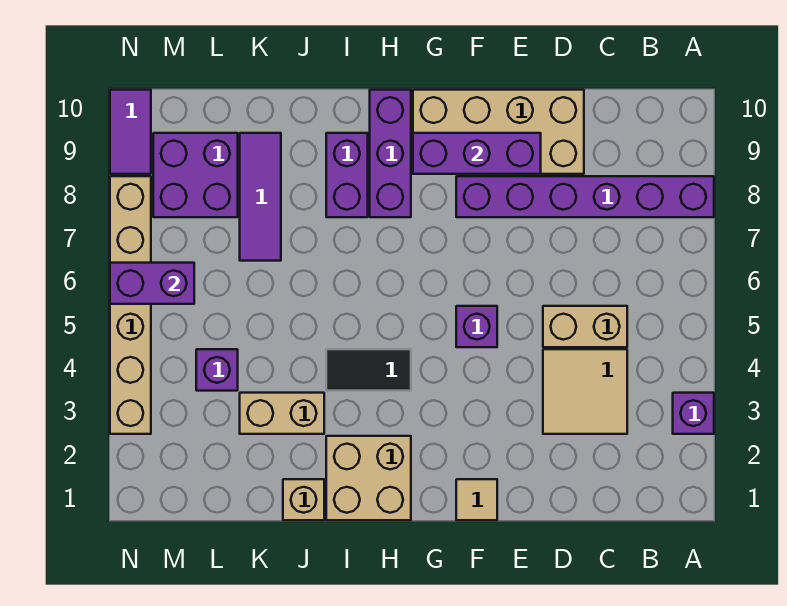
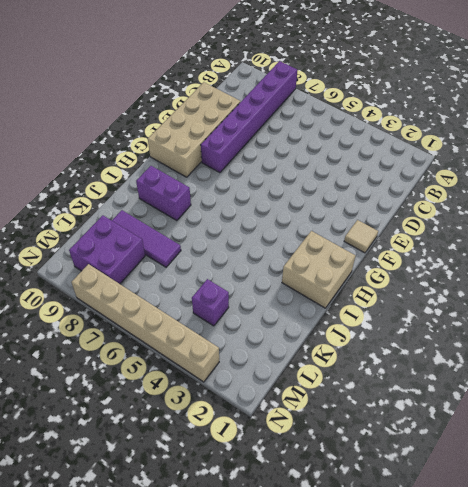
none -> purple 1x1 brick [673,393,714,434]
none -> tan 2x2 tile [543,349,627,434]
none -> tan 1x2 brick [543,306,627,347]

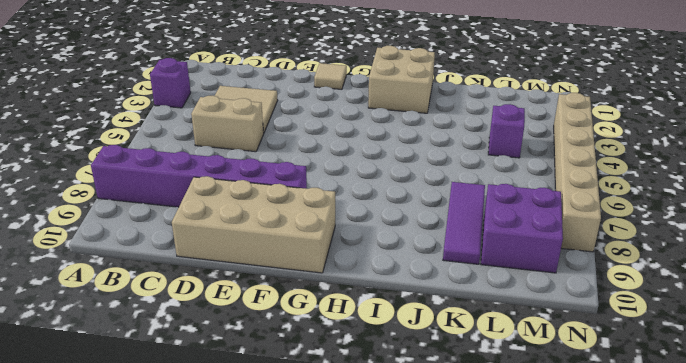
none -> purple 1x1 brick [456,306,497,347]
none -> black 1x2 tile [326,349,411,391]
none -> purple 1x3 brick [370,90,411,217]

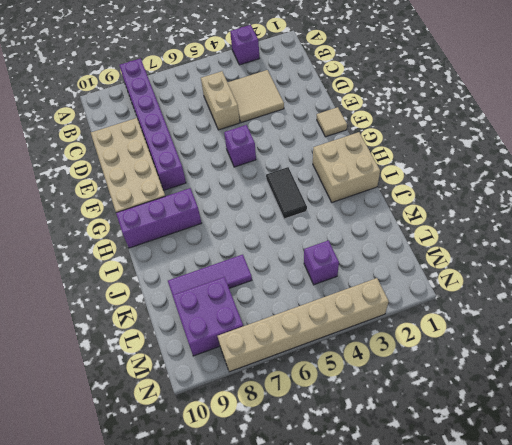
none -> purple 1x2 brick [326,133,368,217]
none -> tan 1x1 brick [283,479,324,520]
none -> tan 1x2 brick [240,393,324,434]

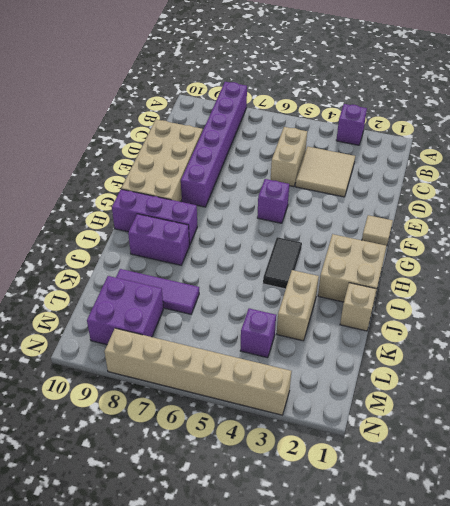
none -> purple 1x2 tile [110,90,151,174]
none -> purple 1x3 brick [413,133,541,174]
none -> purple 1x2 brick [110,263,194,304]

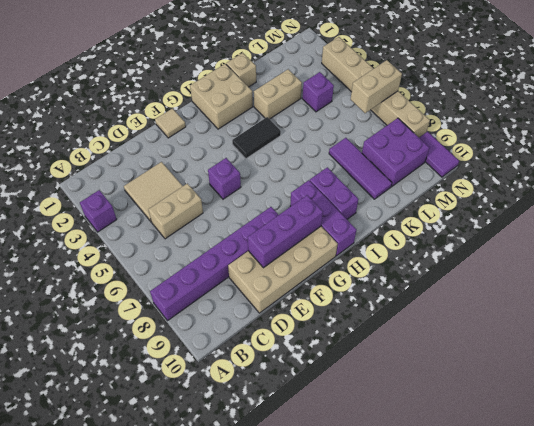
tan 1x2 brick [351,60,402,113] -> purple 1x2 brick [110,263,194,304]

